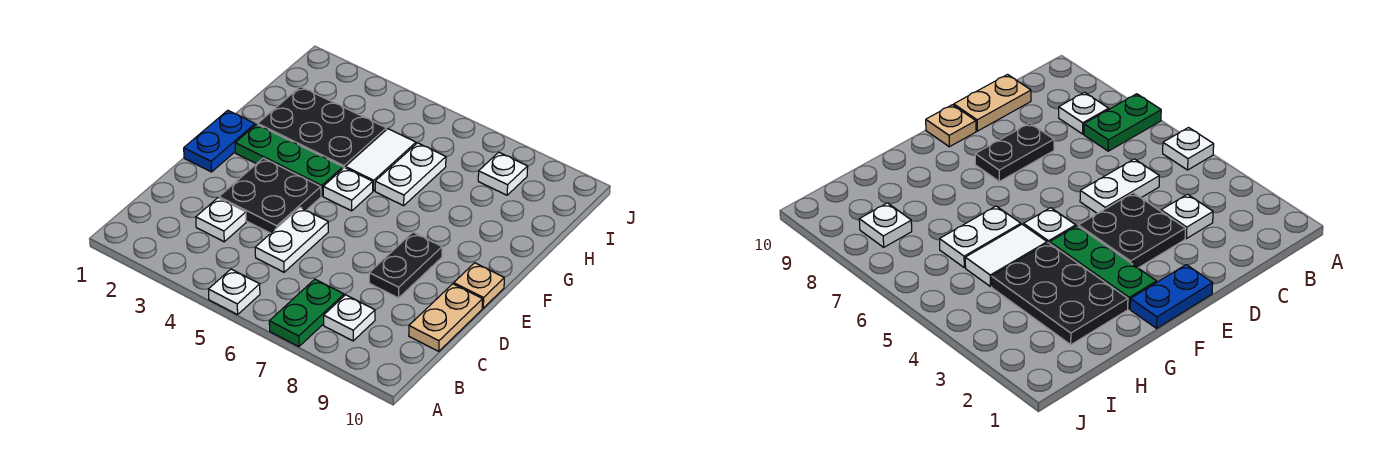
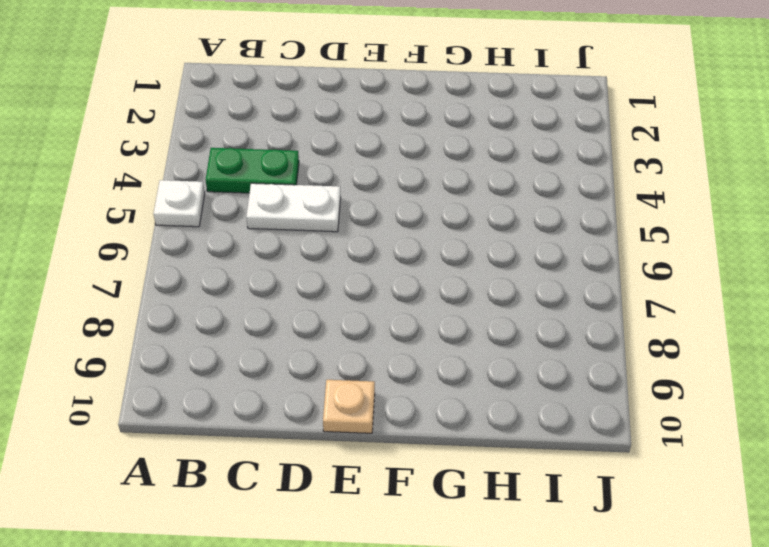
green 1x2 plate [206,148,299,193] -> green 1x2 plate moved to [269,279,344,347]
none -> white 1x1 plate [324,295,375,341]
none -> white 1x1 plate [196,198,246,242]
none -> tan 1x2 plate [409,284,483,351]

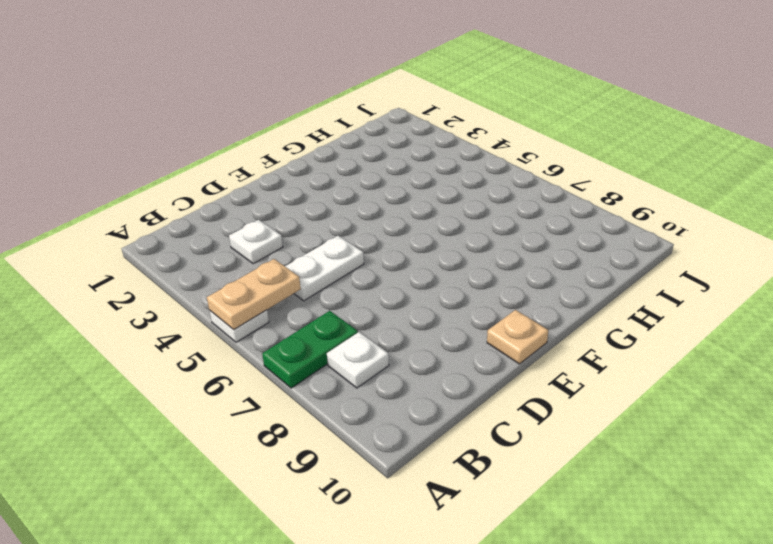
tan 1x2 plate [207,259,301,330] -> tan 1x2 plate moved to [409,284,483,351]
none -> black 2x2 plate [219,158,321,233]
none -> black 1x2 plate [369,232,442,298]
none -> blue 1x2 plate [184,110,255,172]

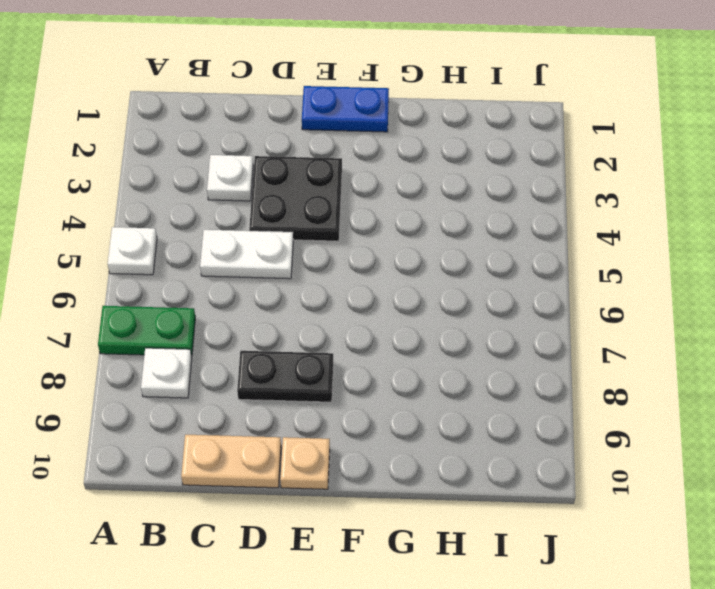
none -> green 1x3 plate [235,124,343,196]
none -> white 1x1 plate [323,168,373,211]
none -> black 2x3 plate [258,87,386,168]

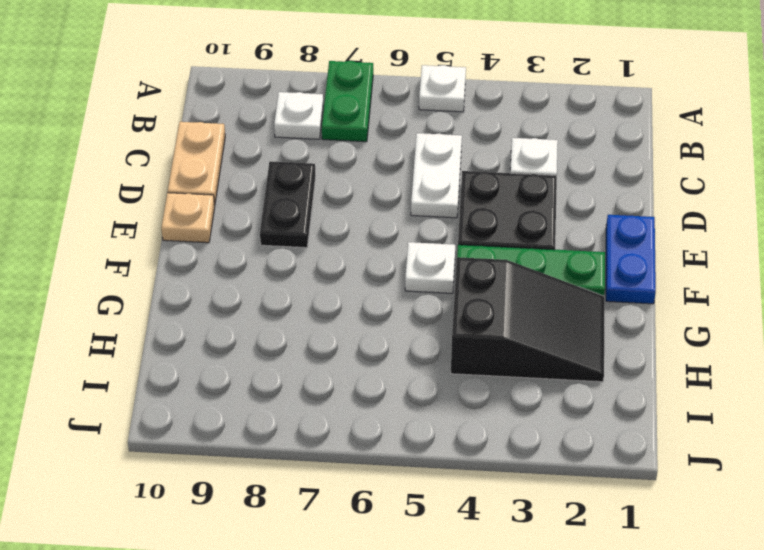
black 2x3 slope [451,257,604,382] -> black 2x3 plate [258,87,386,168]
none -> white 1x2 tile [345,129,416,191]
none -> white 1x2 plate [375,143,446,206]
none -> white 1x1 plate [478,152,528,195]

